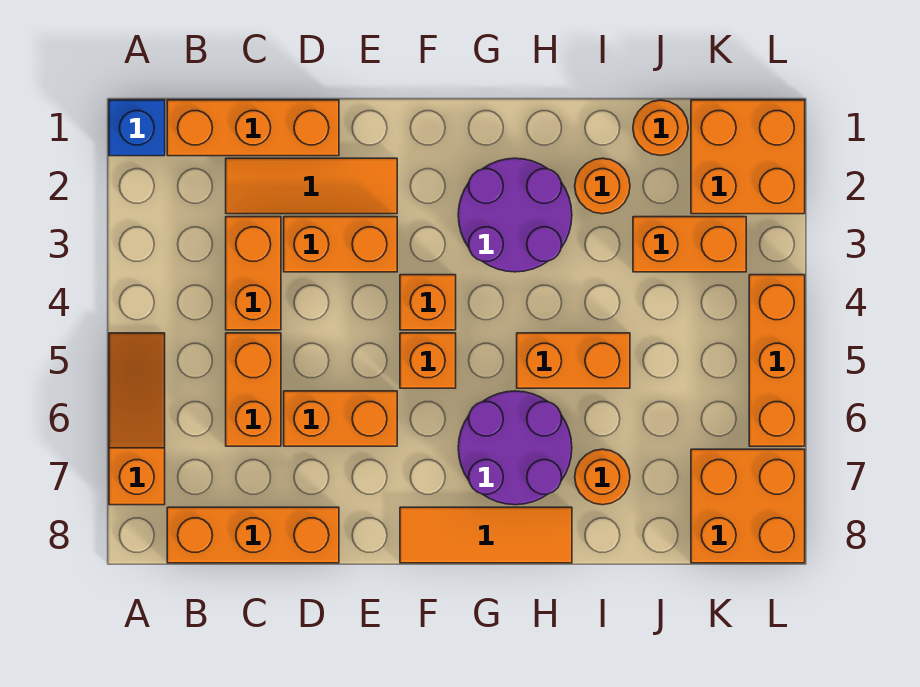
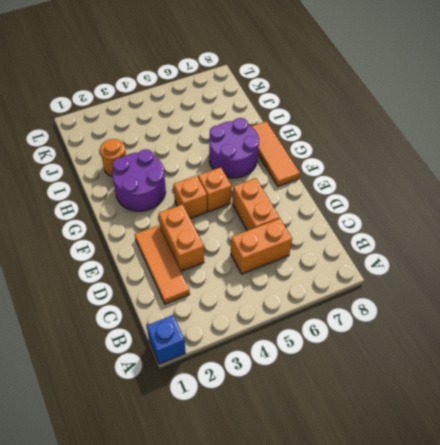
none -> orange 1x3 slope [109,333,165,505]
none -> orange 1x3 brick [167,100,339,156]
none -> orange 1x3 brick [167,507,339,563]

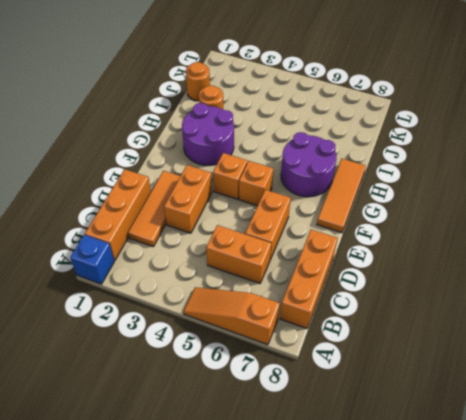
none -> orange 1x2 brick [226,217,281,330]
none -> orange 1x2 brick [517,333,630,388]
none -> orange 1x1 round brick [575,449,630,505]

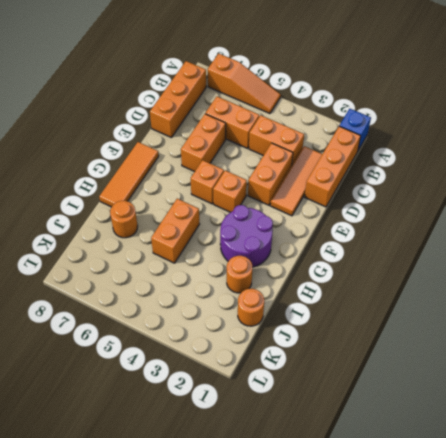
none -> purple 2x2 round brick [458,391,572,505]
none -> orange 1x2 brick [633,217,746,272]
none -> orange 2x2 brick [691,100,805,214]

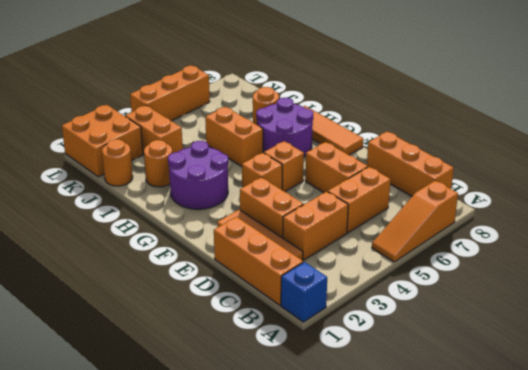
none -> orange 2x2 brick [691,449,805,563]

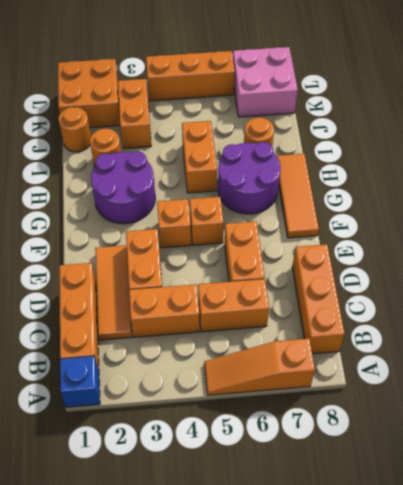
pink 2x2 brick [233,47,298,117] -> orange 2x2 brick [691,449,805,563]

